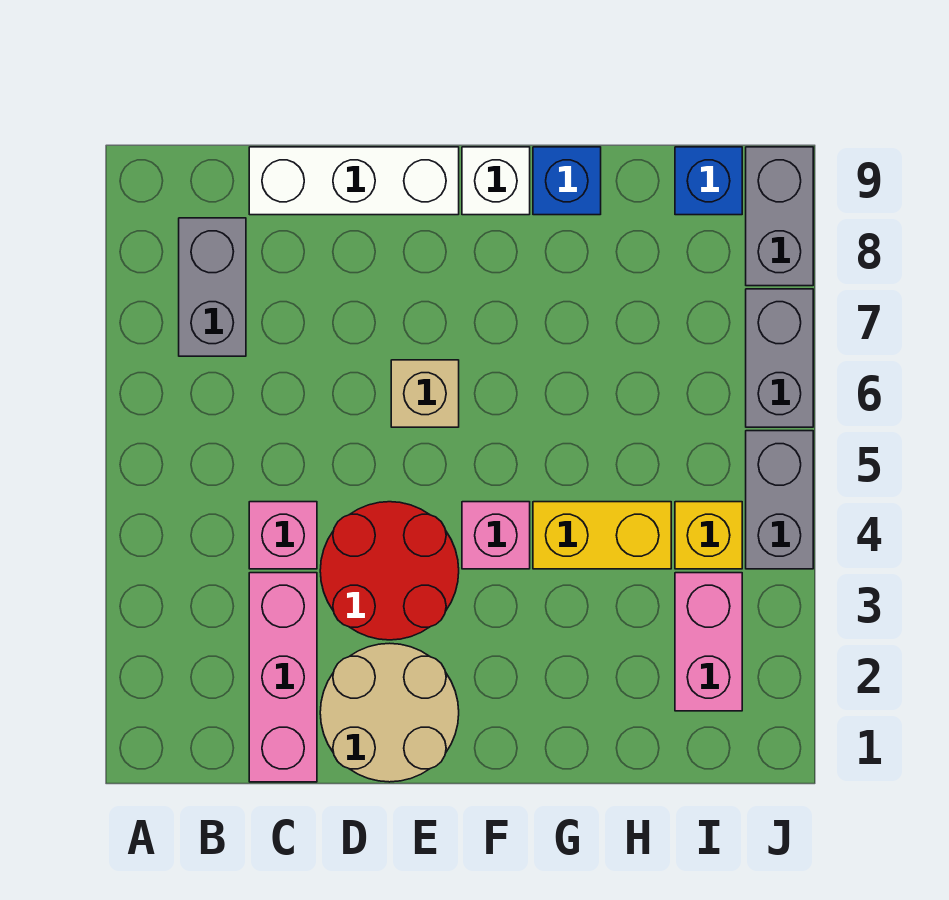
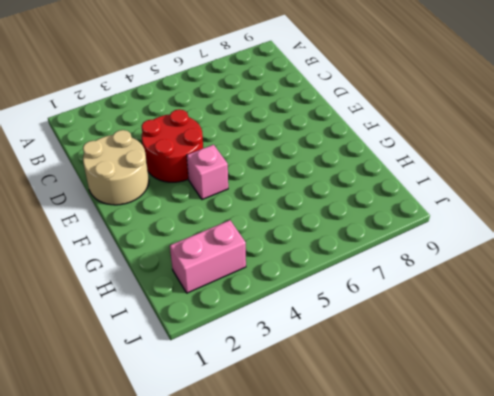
none -> grey 1x2 brick [179,218,246,356]
none -> pink 1x3 brick [249,573,317,782]
none -> pink 1x1 brick [249,502,317,569]

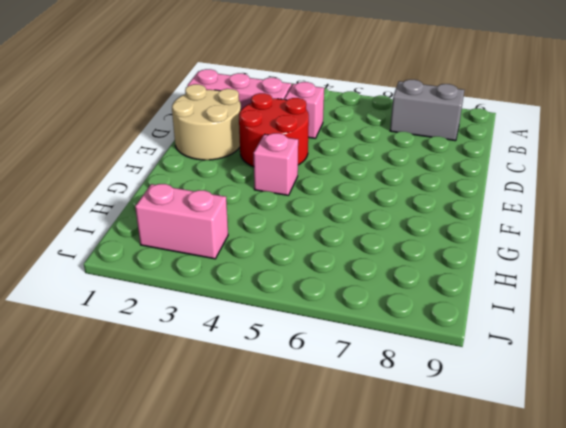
none -> white 1x3 brick [249,147,459,215]
none -> tan 1x1 brick [391,360,459,427]
none -> white 1x1 brick [462,147,530,215]

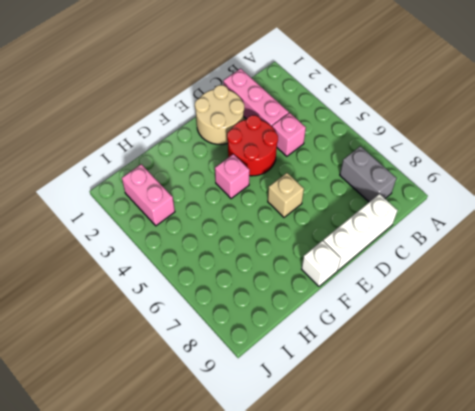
none -> yellow 1x2 brick [533,502,671,569]
none -> blue 1x1 brick [533,147,601,215]
none -> yellow 1x1 brick [675,502,742,569]

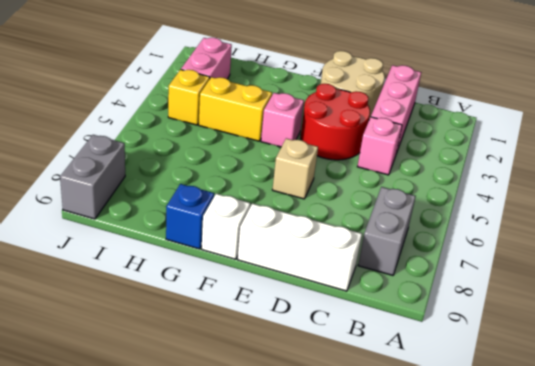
none -> blue 1x1 brick [675,147,742,215]
none -> grey 1x2 brick [746,431,813,569]
none -> grey 1x2 brick [746,289,813,427]

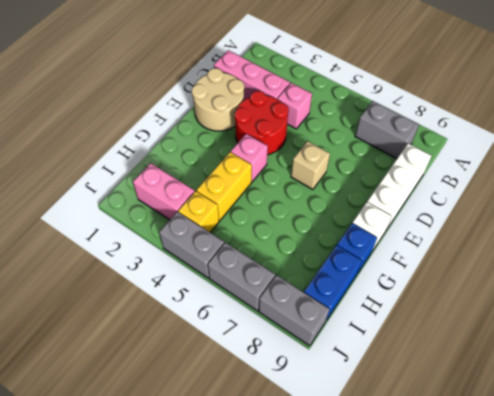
blue 1x2 brick [304,245,362,321] -> blue 1x1 brick [675,147,742,215]

